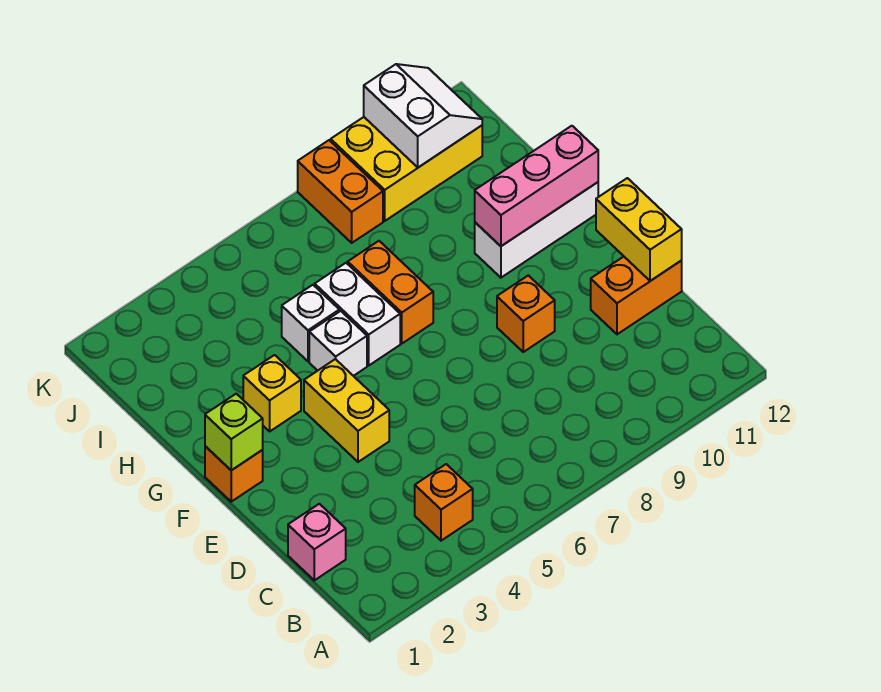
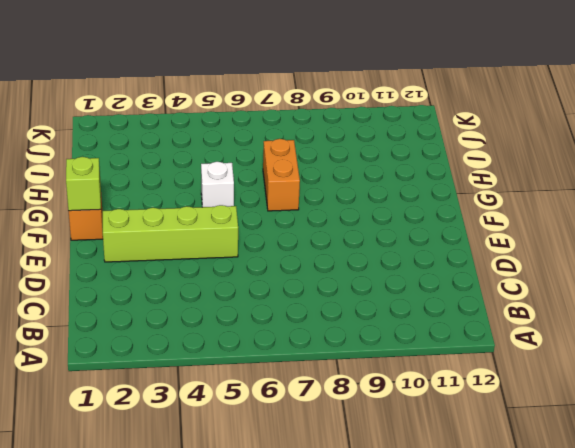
lime 1x4 brick [103,205,238,262] -> yellow 1x2 brick [304,359,389,462]
none -> orange 1x1 brick [415,464,473,541]
none -> pink 1x1 brick [288,504,346,580]
none -> orange 1x2 brick [591,257,682,334]

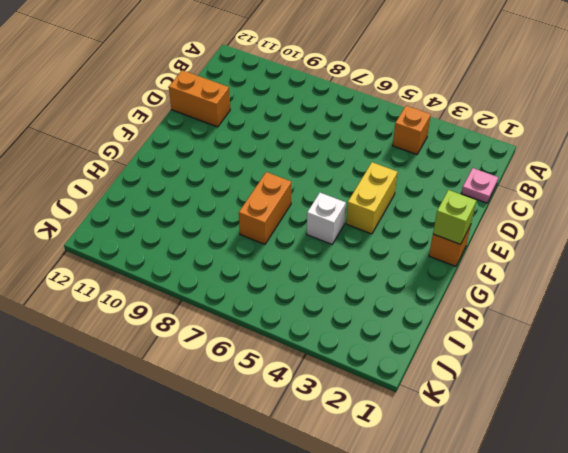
pink 1x1 plate [461,168,498,203] -> pink 1x1 brick [288,504,346,580]
none -> orange 1x1 brick [497,275,555,352]
none -> yellow 1x1 brick [243,355,301,431]
none -> white 1x2 brick [315,263,400,365]

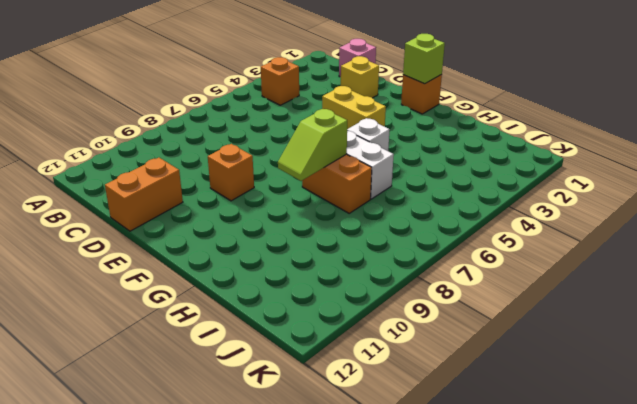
yellow 1x1 brick [341,56,379,98] -> yellow 1x1 brick moved to [243,355,301,431]
lime 1x2 slope [278,109,347,181] -> none
none -> white 1x3 brick [475,182,598,278]
none -> white 1x1 brick [282,285,339,361]
none -> orange 1x2 brick [298,140,383,243]

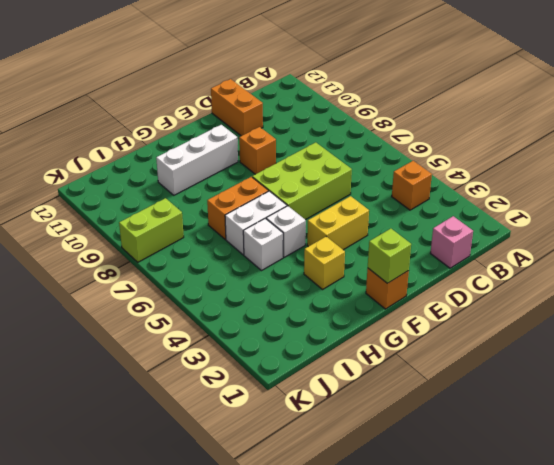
lime 2x3 brick [252,142,352,220] -> none
white 1x3 brick [156,125,238,195] -> white 1x3 brick turned to [475,182,598,278]
lime 1x2 brick [119,198,184,262] -> orange 1x2 brick [298,140,383,243]
none -> yellow 2x3 brick [331,117,482,221]
none -> yellow 1x2 brick [596,178,682,281]
none -> pink 1x3 brick [475,126,598,246]

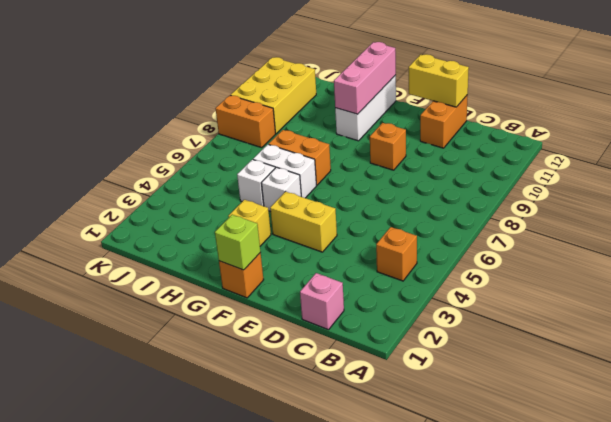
none -> white 2x2 slope [364,64,482,167]

